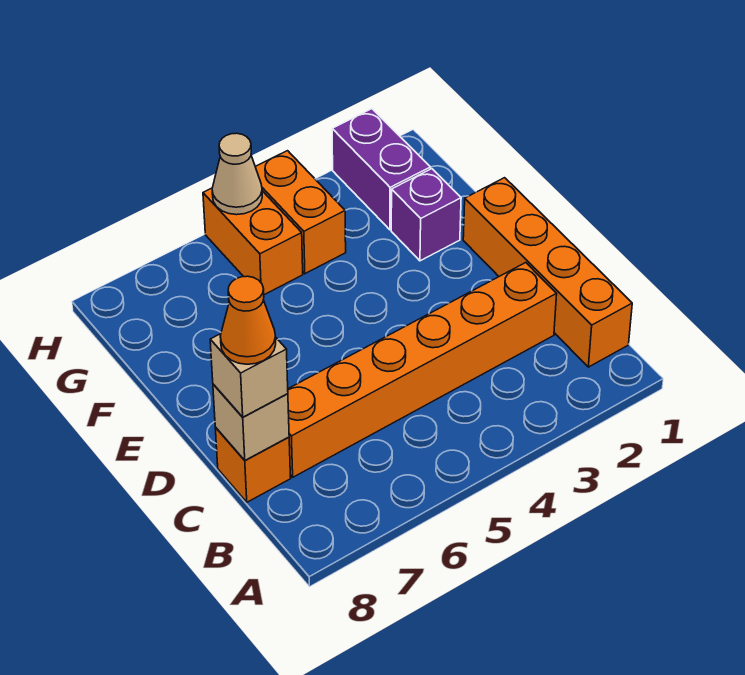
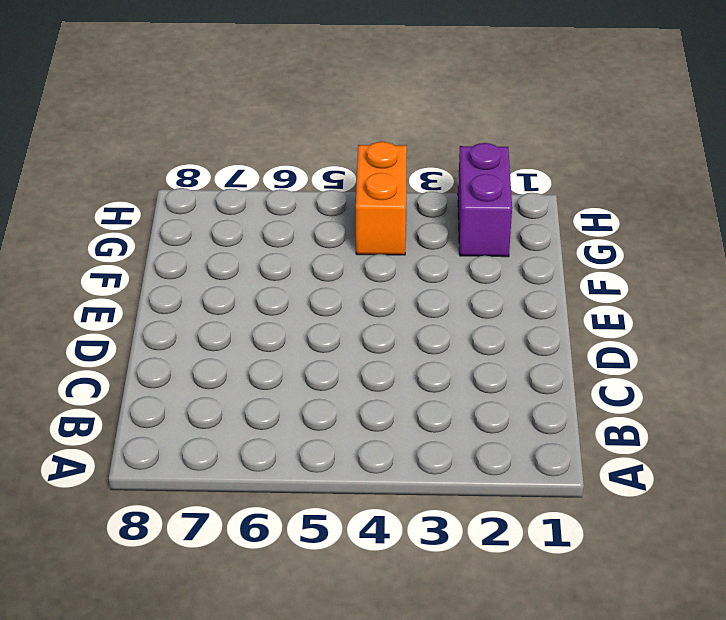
none -> orange 1x4 brick [463,178,632,367]
none -> orange 1x6 brick [288,263,557,477]

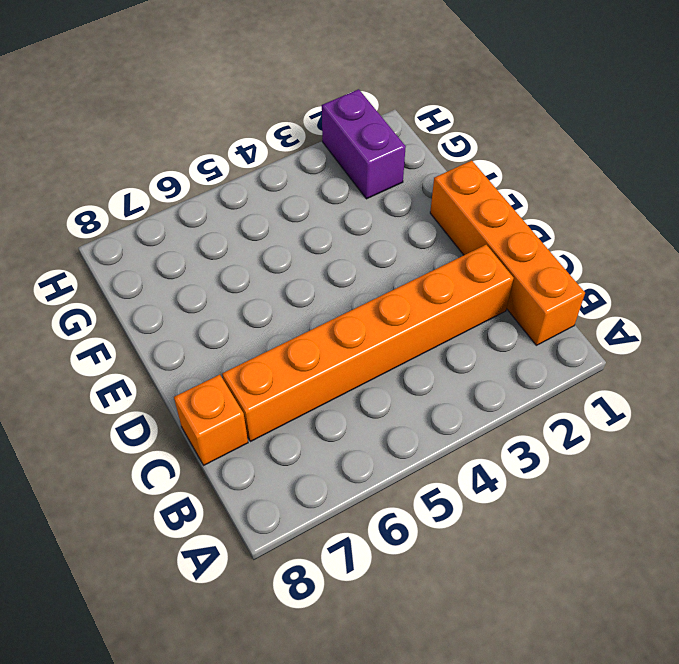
none -> purple 1x1 brick [391,169,461,261]
none -> orange 1x2 brick [255,151,346,274]

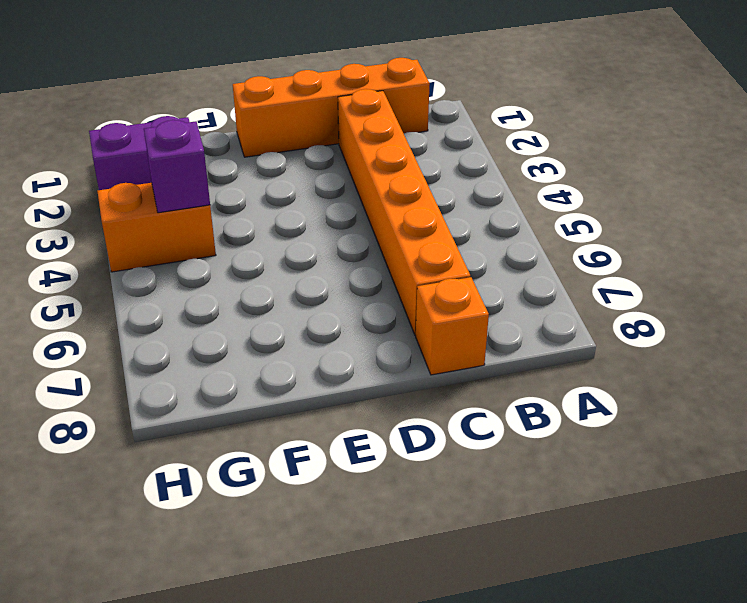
purple 1x1 brick [144,120,210,213] -> purple 1x1 brick moved to [391,169,461,261]
none -> orange 1x2 brick [203,188,303,295]
none -> tan 1x1 brick [213,384,289,460]

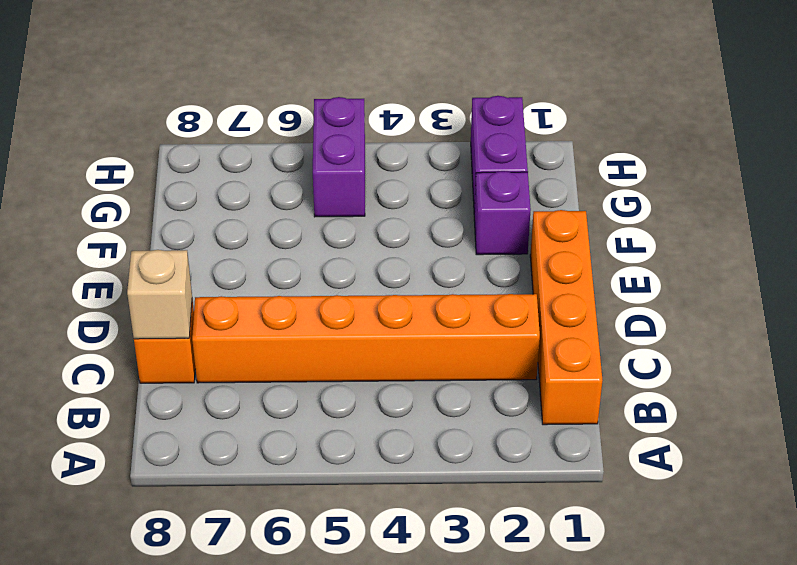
purple 1x2 brick [313,97,365,217] -> orange 1x2 brick [203,188,303,295]
none -> orange 1x2 brick [255,151,346,274]
none -> tan 1x1 cone [212,133,262,215]

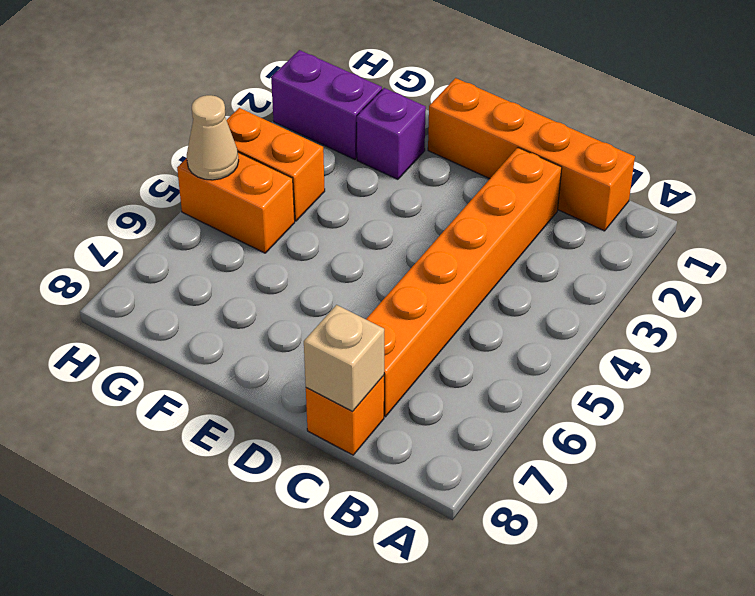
none -> tan 1x1 brick [210,334,288,417]
none -> orange 1x1 cone [220,276,276,364]

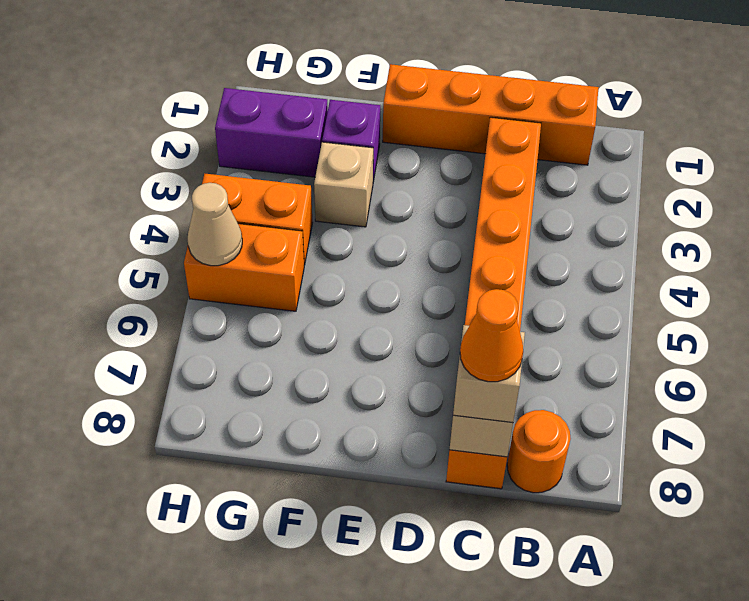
orange 1x1 round brick [507,410,571,493] -> none
tan 1x1 brick [314,142,373,227] -> none

